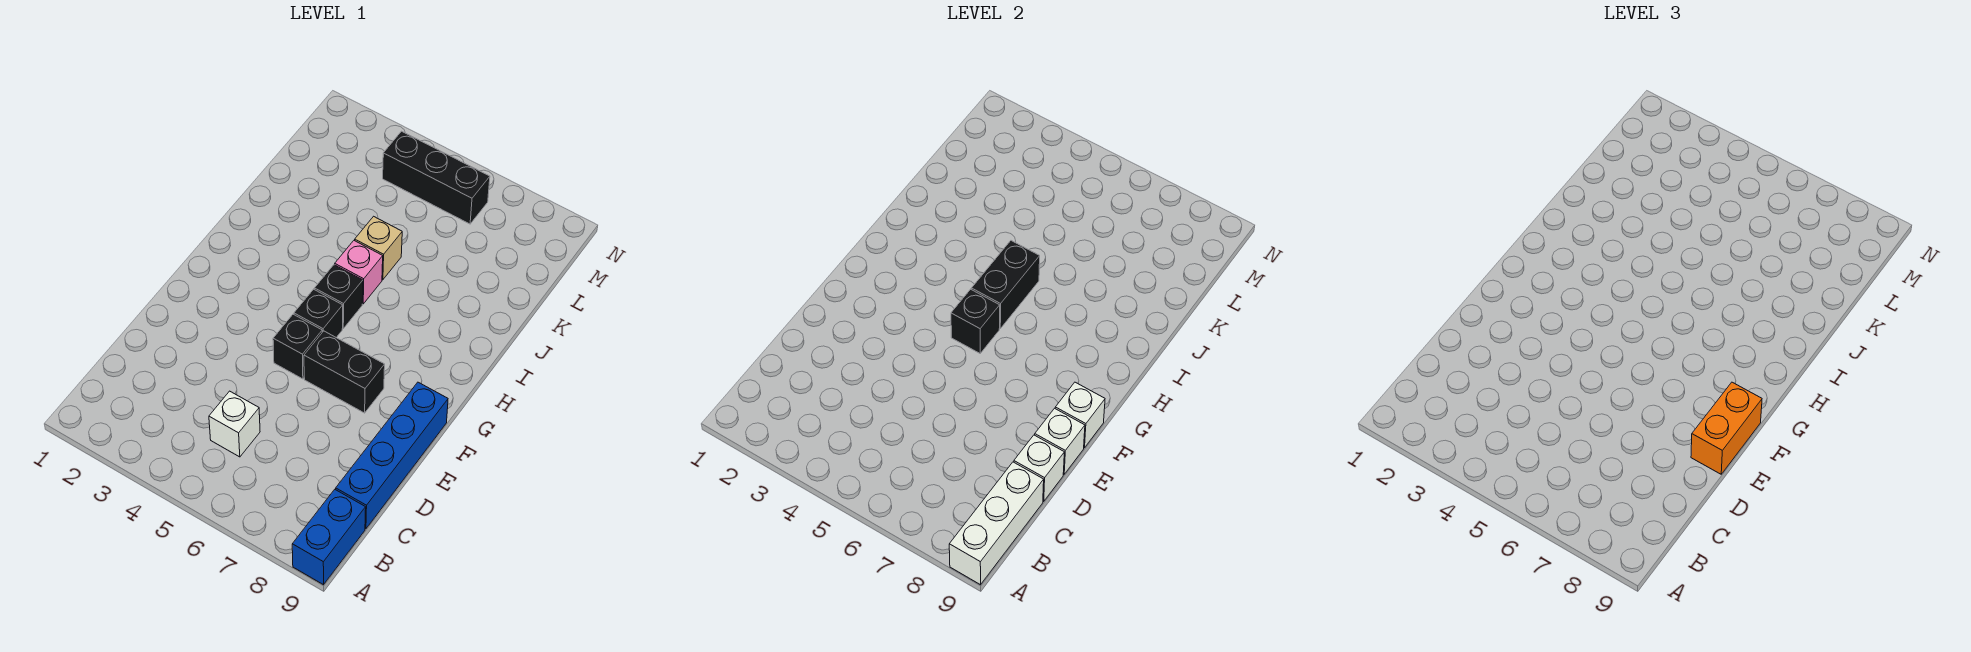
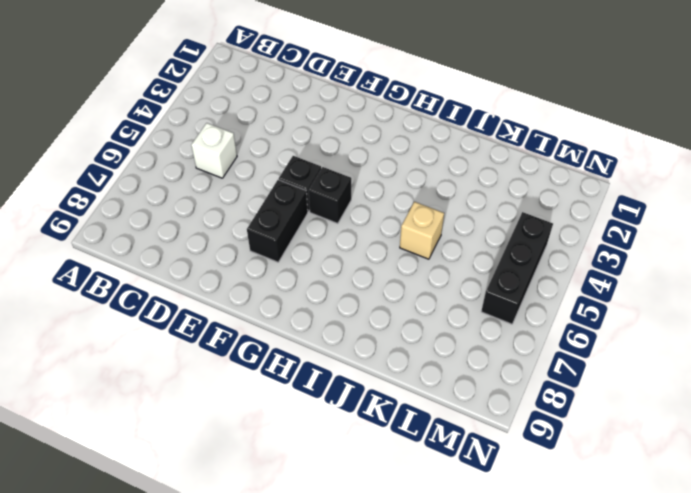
none -> blue 1x2 brick [292,490,366,585]
none -> blue 1x4 brick [336,382,448,529]
none -> black 1x1 brick [314,265,363,328]

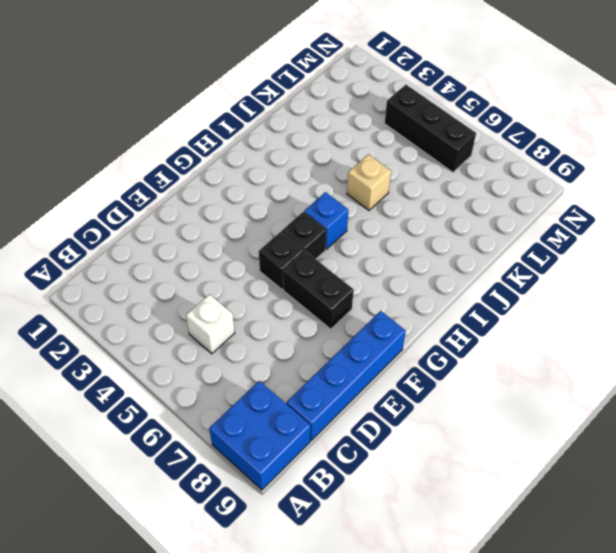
blue 2x2 brick [209,381,311,490] -> blue 1x2 brick [292,490,366,585]
blue 1x1 brick [304,192,348,249] -> black 1x1 brick [314,265,363,328]
none -> pink 1x1 brick [335,240,383,304]
none -> white 1x3 brick [949,462,1044,585]
none -> white 1x1 brick [1014,435,1064,501]

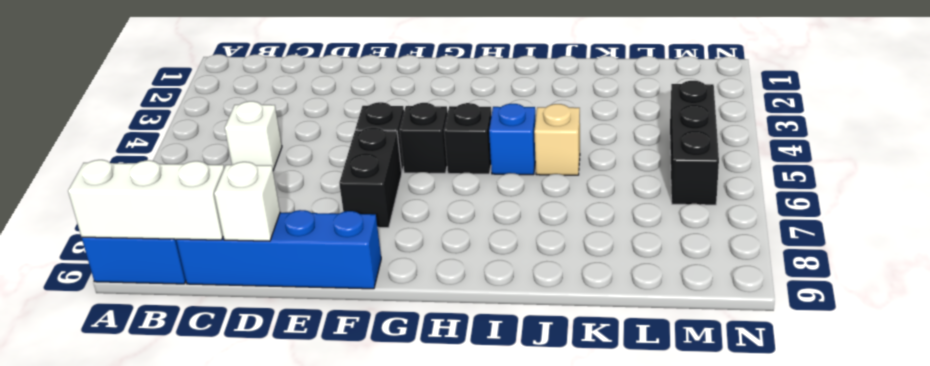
blue 1x1 brick [489,104,536,175] -> pink 1x1 brick [335,240,383,304]
none -> white 1x1 brick [1035,408,1085,474]
none -> white 1x1 brick [1055,382,1105,448]
none -> black 1x1 brick [951,289,1000,353]

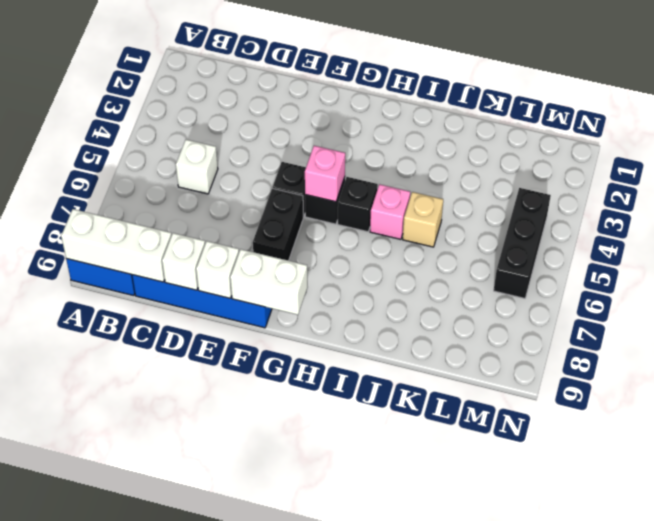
white 1x2 brick [230,249,307,315] -> white 1x1 brick [1055,382,1105,448]
pink 1x1 brick [305,146,345,202] -> black 1x1 brick [951,289,1000,353]
none -> black 1x2 brick [971,241,1040,328]
none -> orange 1x2 brick [1691,382,1762,474]

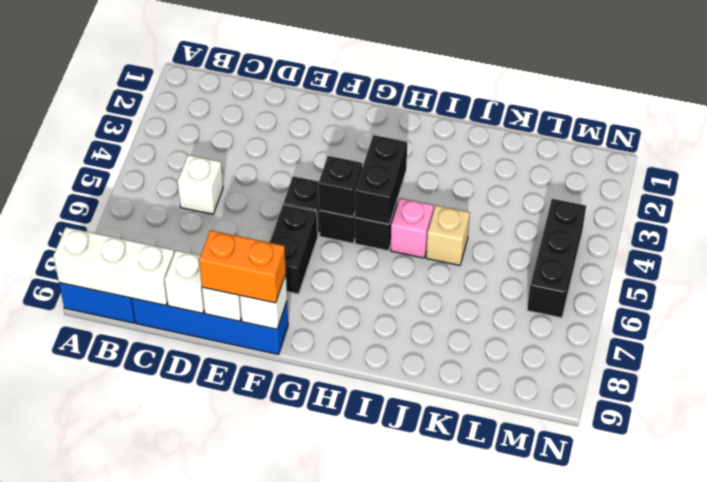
black 1x2 brick [355,135,407,224] -> black 1x2 brick turned to [971,241,1040,328]

